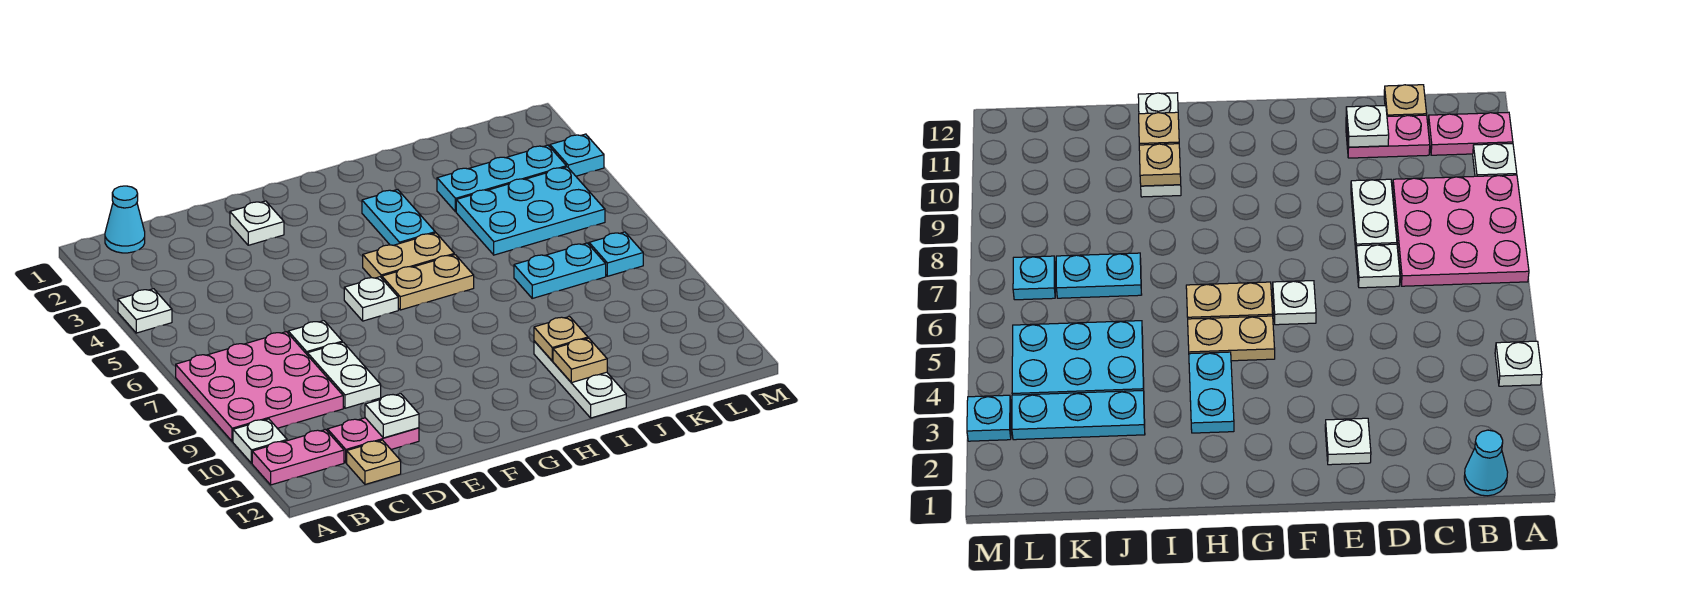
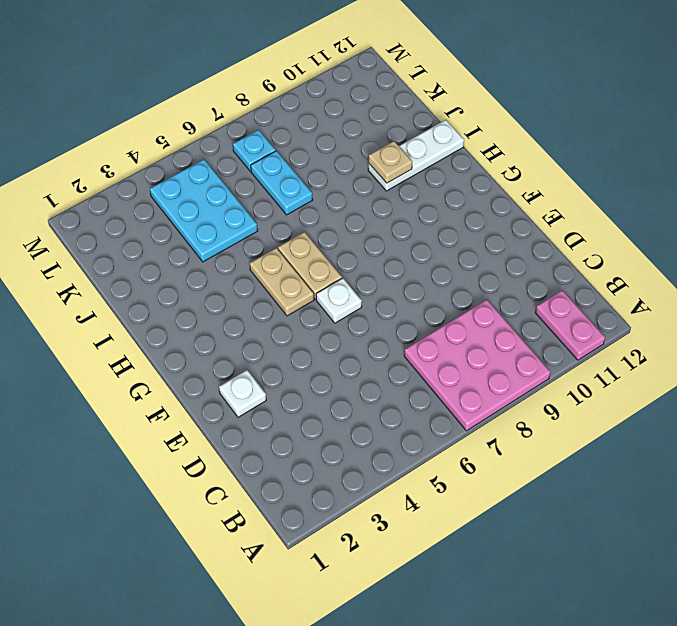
none -> white 1x1 plate [118,289,172,333]
none -> white 1x1 plate [233,419,287,463]
none -> cyan 1x1 cone [105,186,145,253]

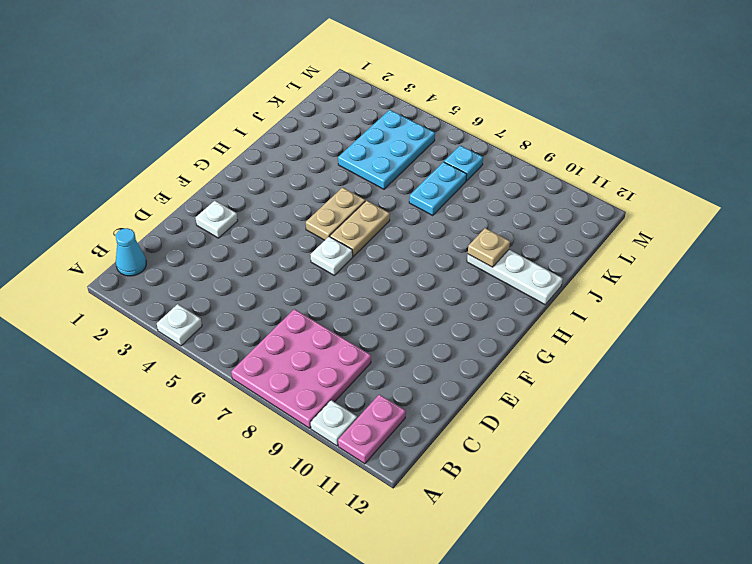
none -> pink 1x2 plate [327,418,419,463]
none -> tan 1x1 plate [347,440,401,484]
none -> white 1x1 plate [288,321,342,355]

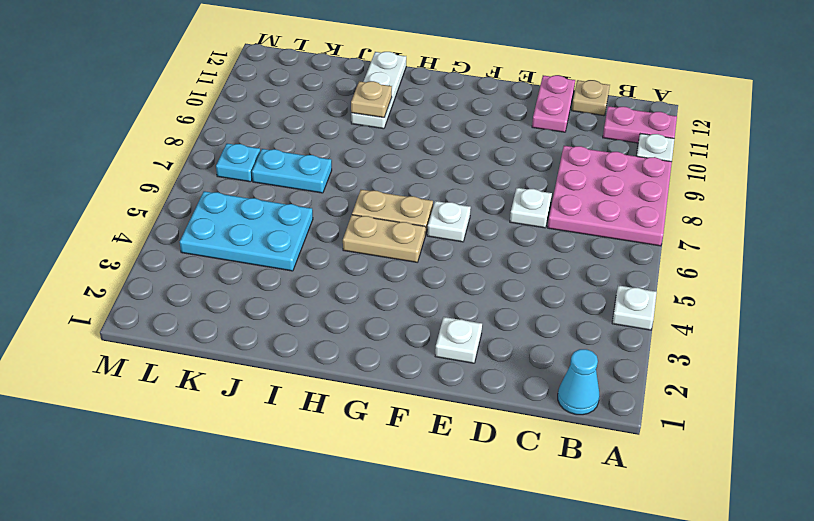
pink 1x2 plate [532,75,575,132] -> pink 1x2 plate turned to [327,418,419,463]
none -> white 1x2 plate [308,342,381,408]
none -> cyan 1x2 plate [362,189,435,245]
none -> cyan 1x3 plate [437,145,566,212]

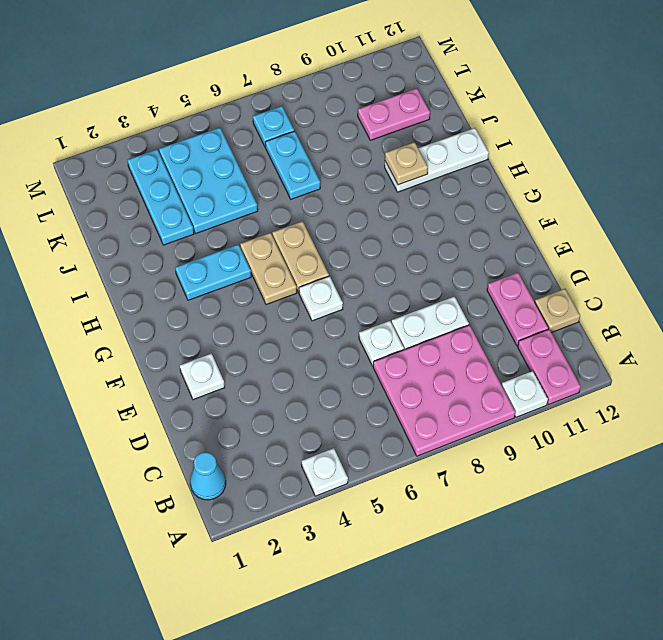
pink 1x2 plate [358,88,430,140] -> none
none -> cyan 1x1 plate [550,134,604,176]
none -> white 1x1 plate [365,394,419,438]
none -> tan 1x1 plate [553,338,607,383]

